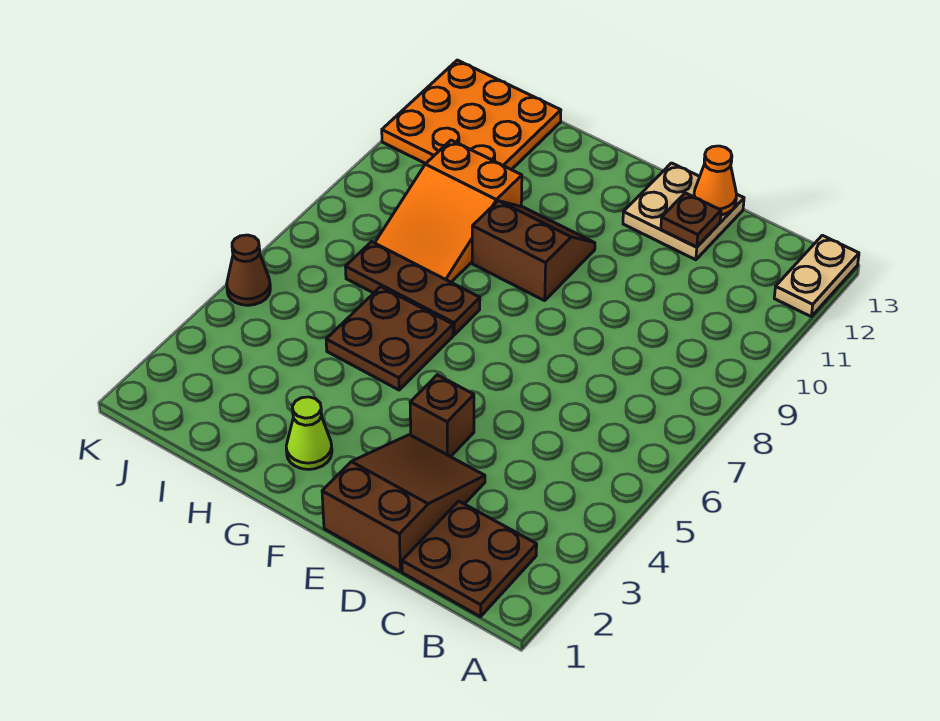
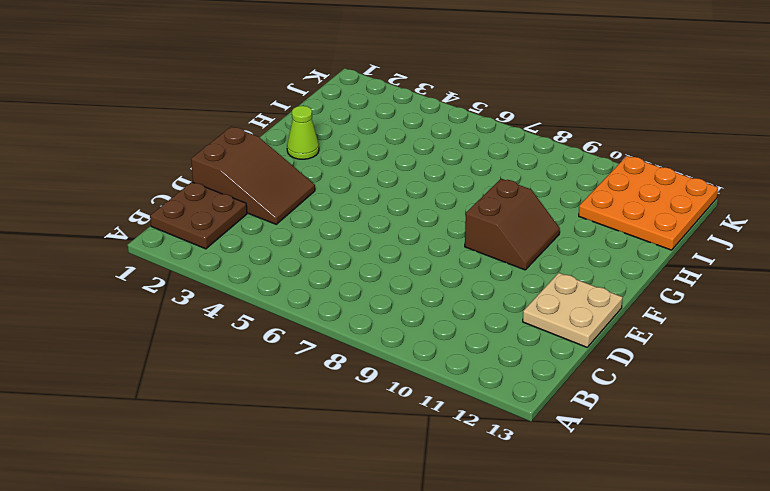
none -> tan 1x2 plate [774,235,859,316]
none -> brown 1x1 brick [410,375,474,457]
none -> brown 2x2 plate [326,287,453,390]

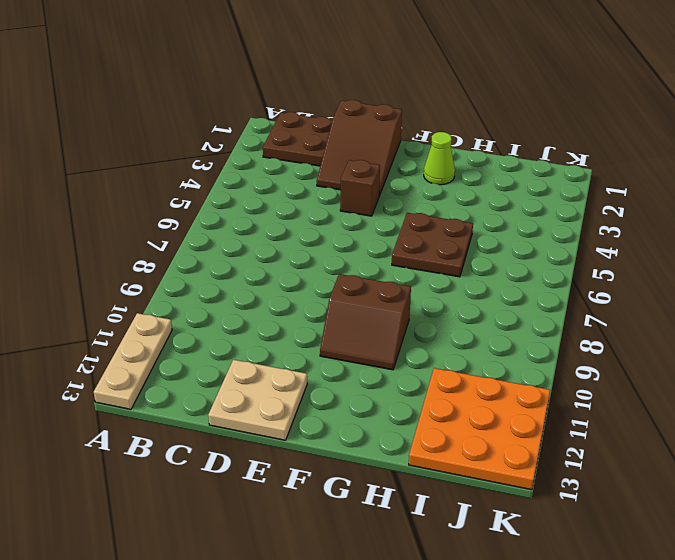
tan 1x3 plate [94,313,172,409] -> tan 1x2 plate [774,235,859,316]
none -> brown 1x3 plate [345,242,480,335]
none -> orange 2x3 slope [375,140,522,282]
none -> brown 1x1 cone [227,235,270,305]

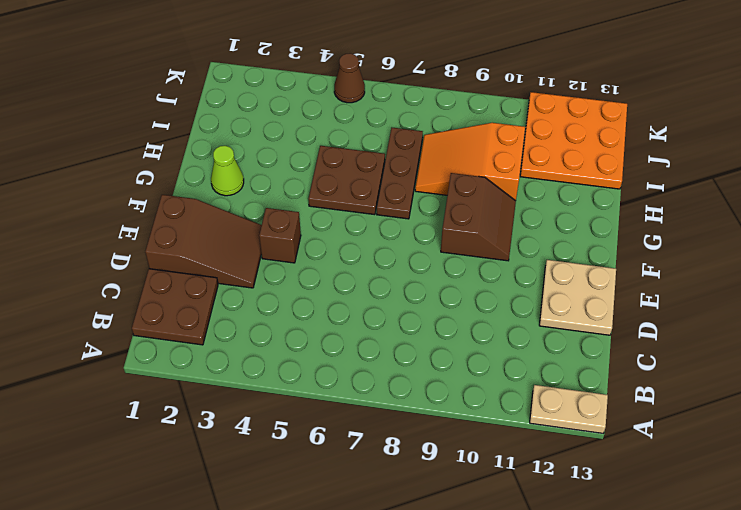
none -> brown 1x1 plate [661,193,721,247]
none -> orange 1x1 cone [694,146,737,215]

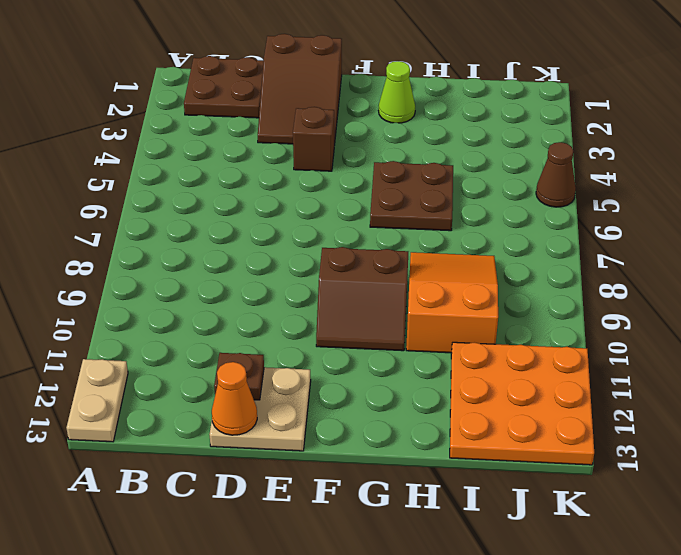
none -> brown 1x3 plate [345,242,480,335]

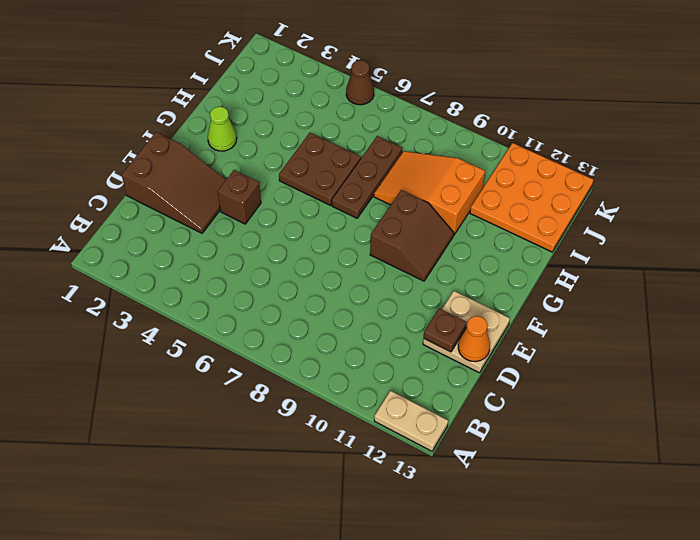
none -> brown 2x2 plate [402,501,537,617]

